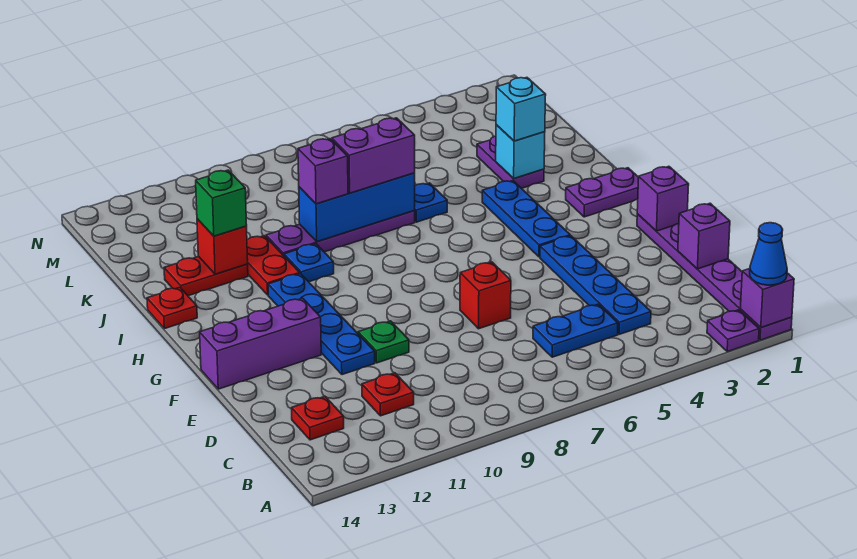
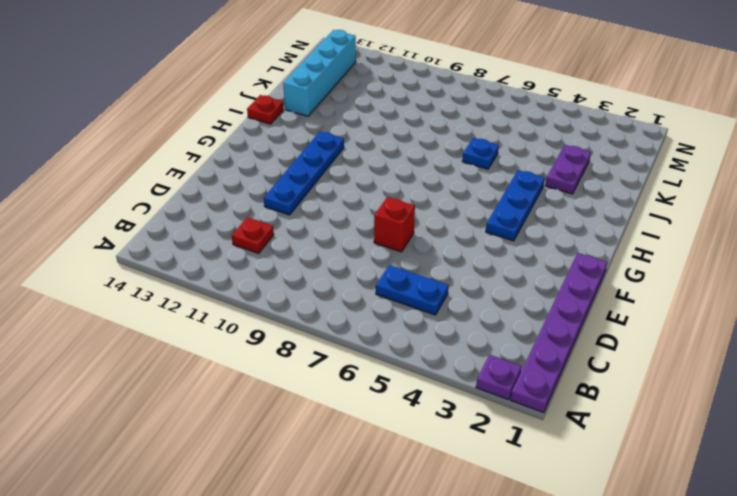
cyan 1x4 brick [283,30,356,116] -> red 1x2 plate [164,257,248,296]
none -> blue 1x4 plate [540,236,651,334]
none -> red 1x1 plate [292,396,344,440]
none -> green 1x1 plate [358,321,409,363]
none -> purple 1x3 brick [200,298,321,389]

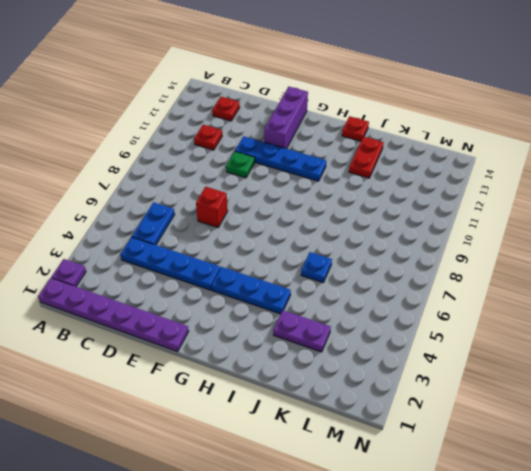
none -> purple 1x2 plate [566,168,639,217]
none -> blue 1x1 plate [284,244,334,282]
none -> red 1x2 plate [247,236,300,295]
none -> purple 1x4 plate [266,211,415,256]

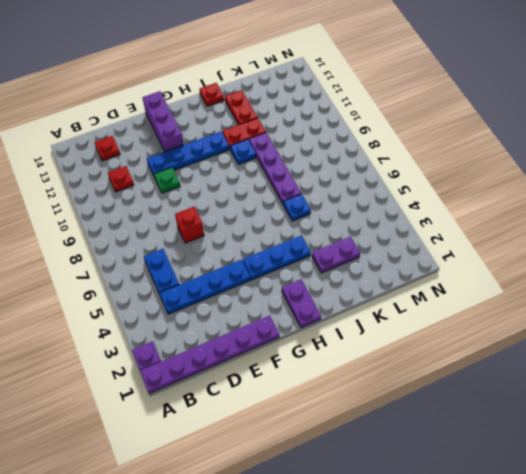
none -> purple 1x1 brick [740,269,794,328]
none -> purple 1x1 brick [678,203,730,269]
none -> purple 1x1 brick [637,166,689,231]
none -> cyan 1x1 brick [496,125,545,179]

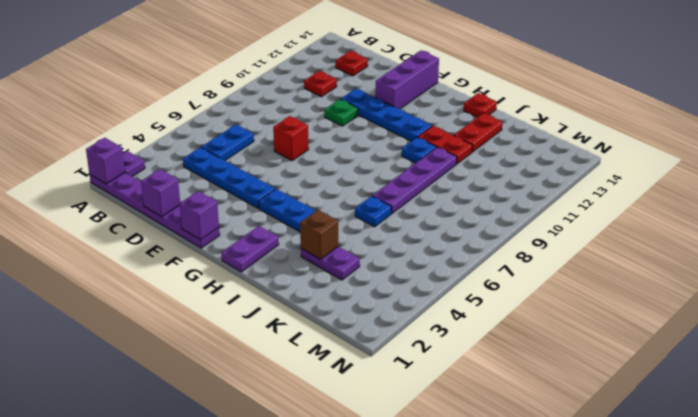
brown 1x1 brick [300,210,338,259] -> cyan 1x1 brick [496,125,545,179]
none -> blue 1x3 brick [299,173,415,242]
none -> red 1x1 brick [197,219,248,274]
none -> blue 1x1 cone [750,223,787,285]
none -> cyan 1x1 brick [496,78,546,141]

